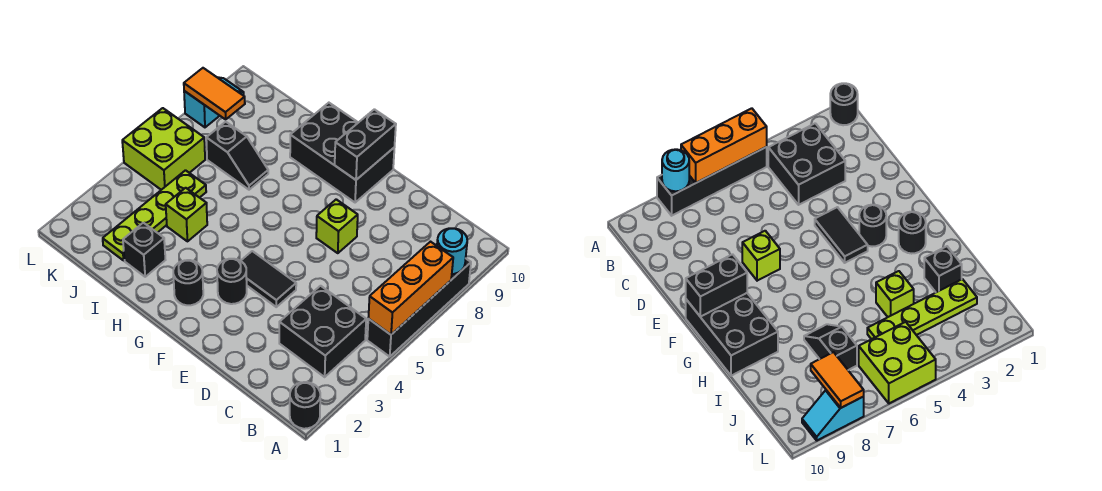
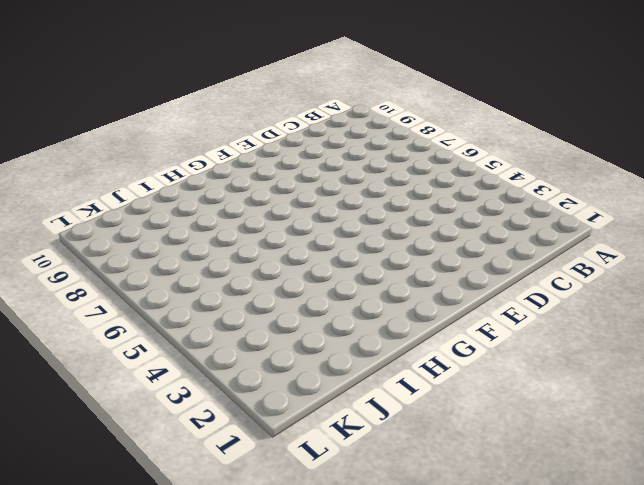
none -> black 1x1 round brick [290,382,320,429]
none -> black 1x4 brick [367,259,471,356]
none -> black 2x2 brick [279,286,366,377]

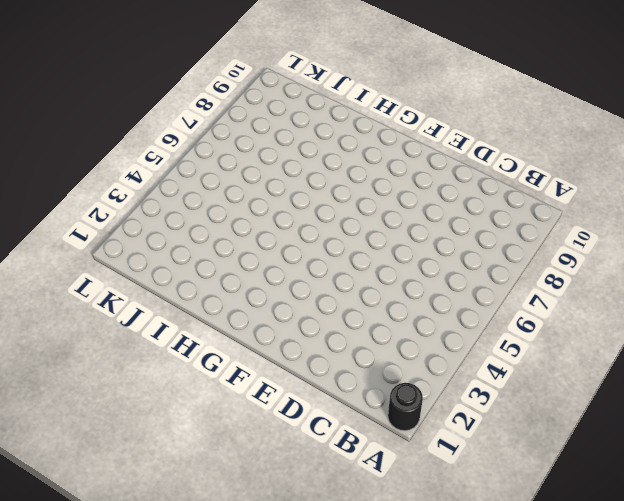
none -> black 1x4 brick [367,259,471,356]
none -> black 2x2 brick [279,286,366,377]
none -> black 1x2 tile [241,251,296,307]

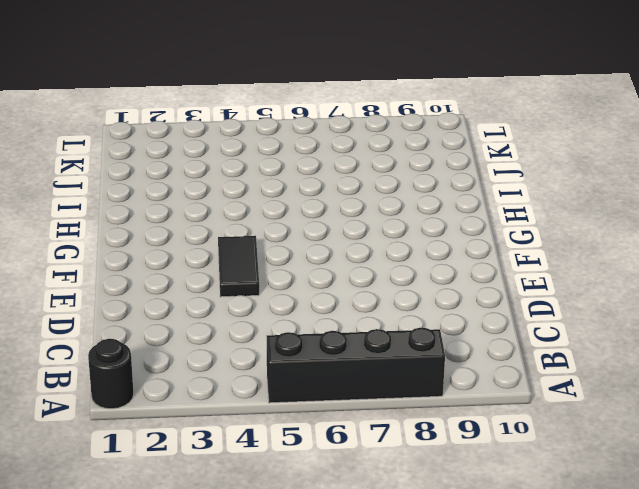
none -> black 2x2 brick [279,286,366,377]
none -> lime 1x1 brick [316,199,358,253]
none -> black 1x1 round brick [217,259,247,304]

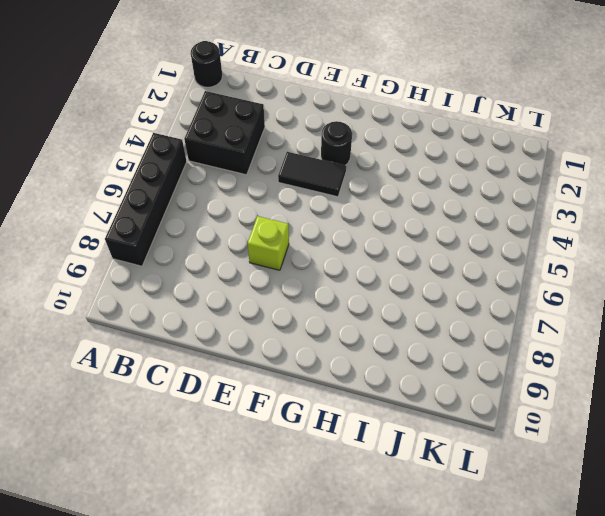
none -> black 2x3 brick [290,103,394,203]
none -> black 1x1 round brick [173,260,203,305]
none -> black 1x1 brick [123,223,165,277]

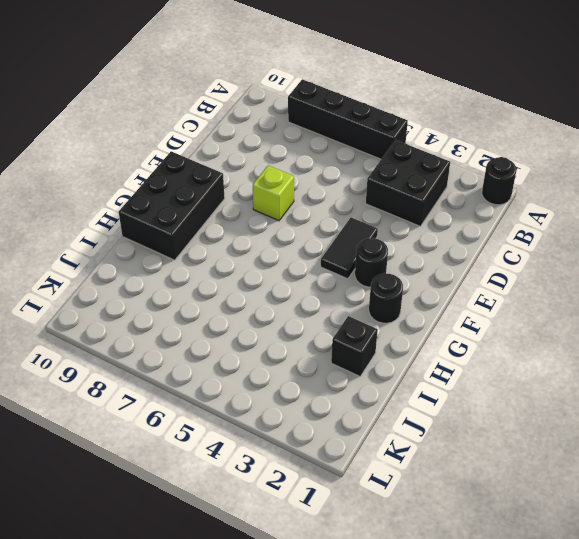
none -> lime 1x1 brick [166,188,207,241]
none -> black 1x2 slope [206,122,268,190]
none -> lime 1x4 plate [103,170,206,260]

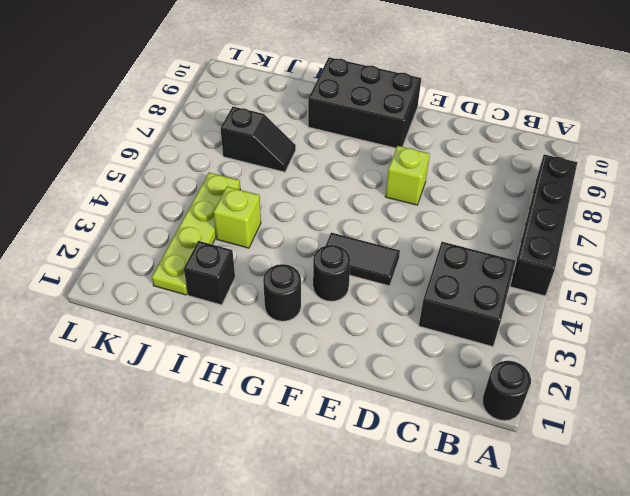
none -> lime 2x2 brick [122,108,205,190]
none -> cyan 1x2 slope [184,77,244,127]
none -> orange 1x3 brick [368,242,453,335]

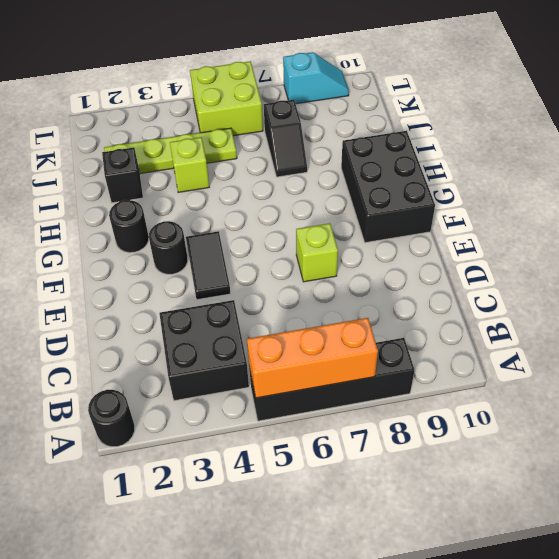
none -> cyan 1x1 round brick [437,228,467,274]
none -> black 1x2 brick [335,109,396,180]
none -> orange 1x2 tile [184,68,245,119]

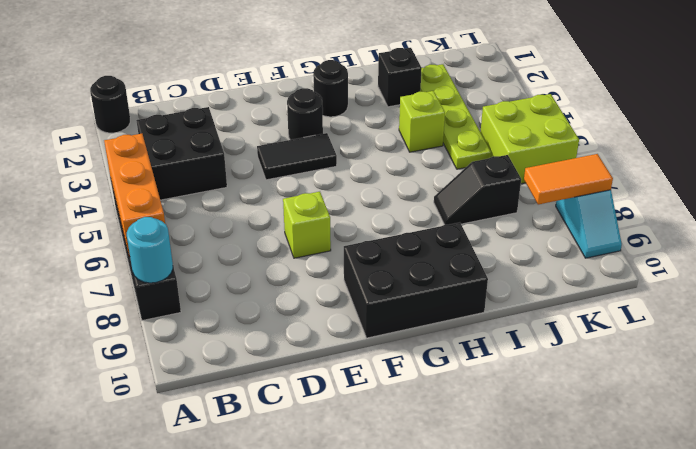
none -> black 1x2 brick [335,109,396,180]

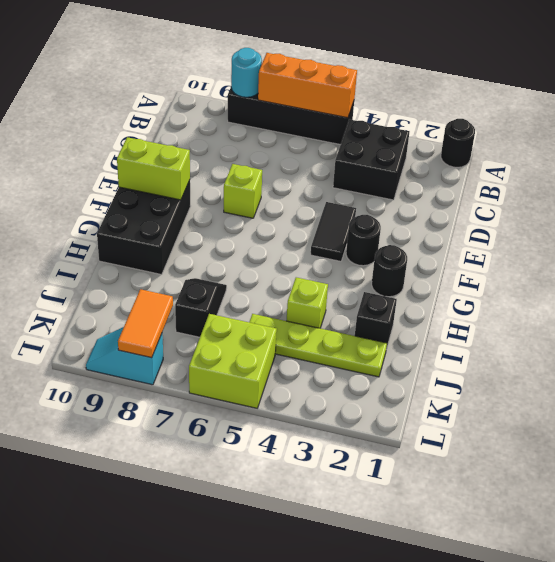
lime 1x2 brick [117,137,190,200] -> black 1x2 brick [335,109,396,180]

